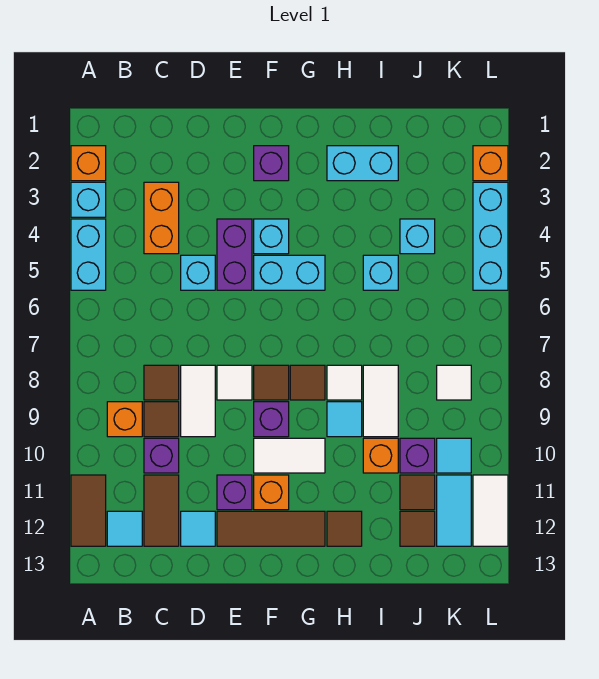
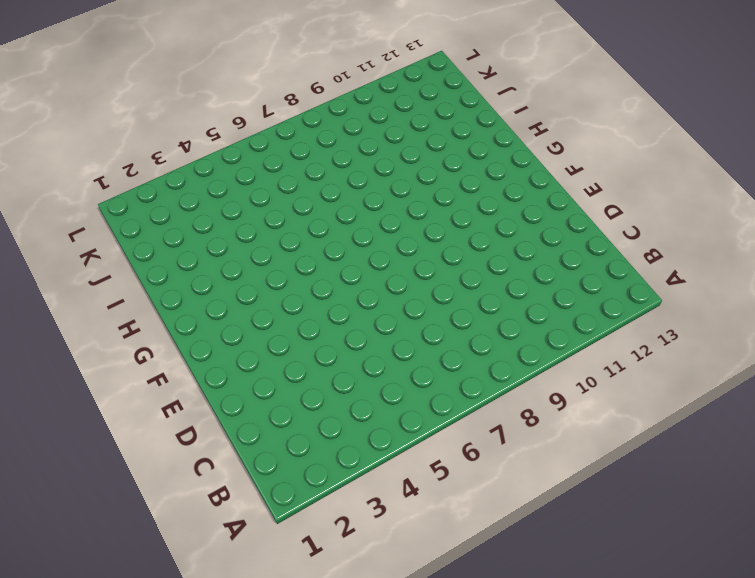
none -> orange 1x1 brick [71,146,106,181]
none -> cyan 1x1 brick [71,182,106,217]
none -> cyan 1x2 brick [71,219,106,290]
none -> brown 1x2 tile [71,475,106,546]

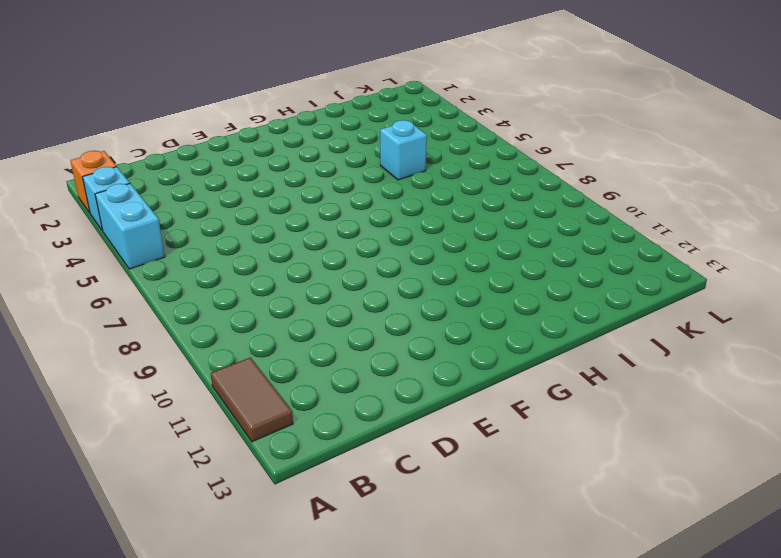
none -> orange 1x1 brick [107,402,142,437]
none -> cyan 1x1 tile [107,511,142,546]
none -> orange 1x2 brick [144,182,179,254]
none -> brown 1x1 tile [144,365,179,400]

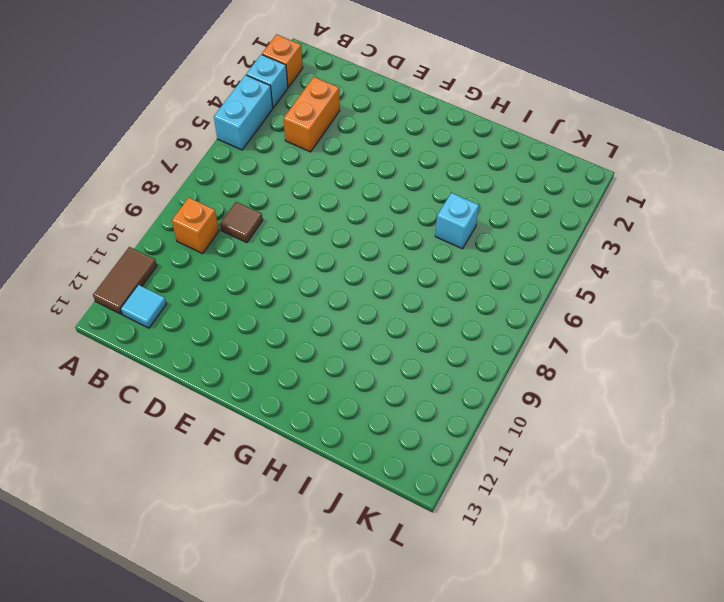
none -> brown 1x1 tile [144,402,179,437]
none -> purple 1x1 brick [144,438,179,473]
none -> brown 1x2 tile [144,475,179,546]
none -> cyan 1x1 brick [181,255,215,290]

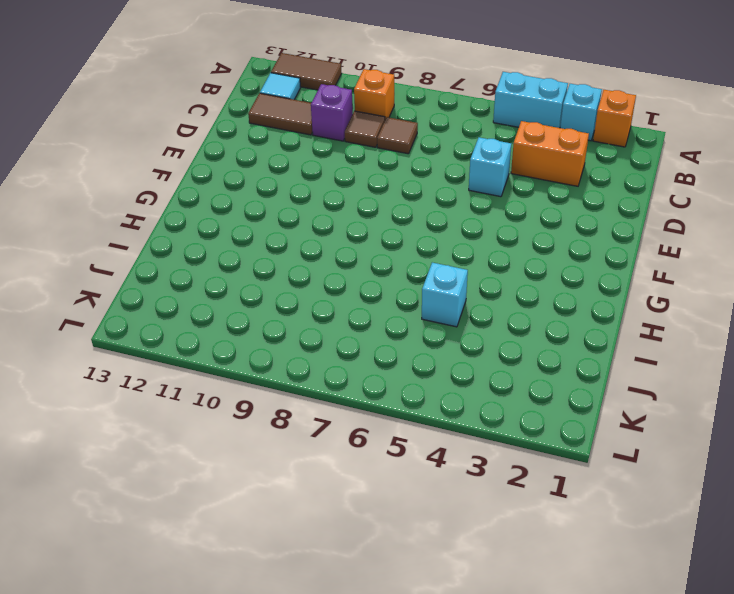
none -> white 1x2 tile [181,365,215,437]
none -> cyan 1x1 tile [181,511,215,546]
none -> purple 1x2 brick [217,219,252,290]
none -> white 1x1 tile [217,365,252,400]

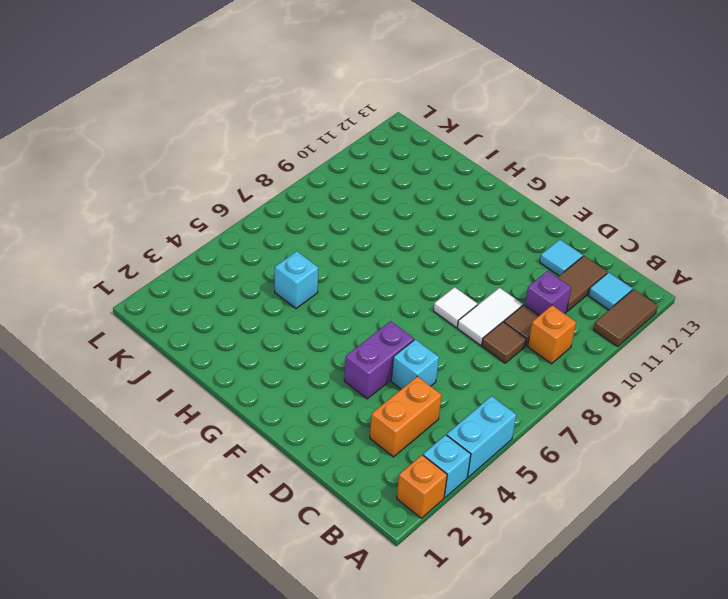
none -> purple 1x1 brick [217,475,252,510]
none -> brown 1x3 tile [217,511,325,546]
none -> purple 1x1 brick [254,146,289,181]
none -> cyan 1x1 brick [254,219,289,254]

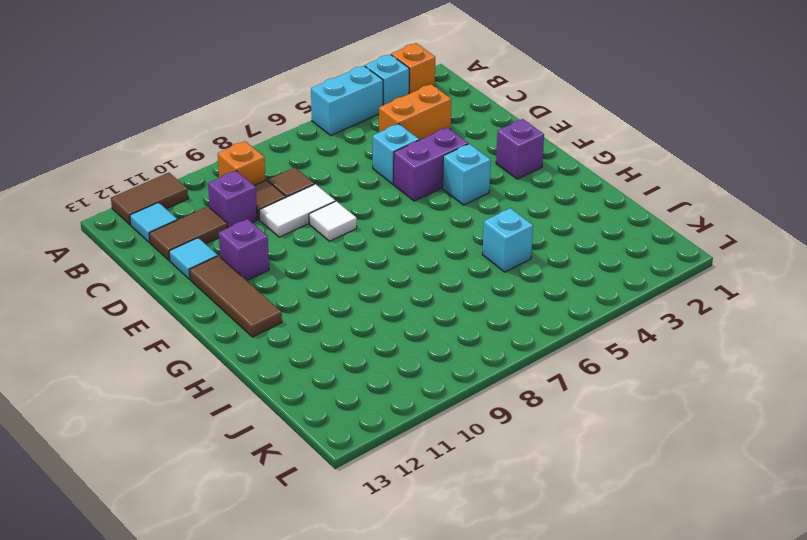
none -> cyan 1x2 brick [254,255,325,290]
none -> brown 1x1 tile [254,365,289,400]
none -> purple 1x1 brick [254,402,289,437]
none -> white 1x2 tile [254,438,325,473]

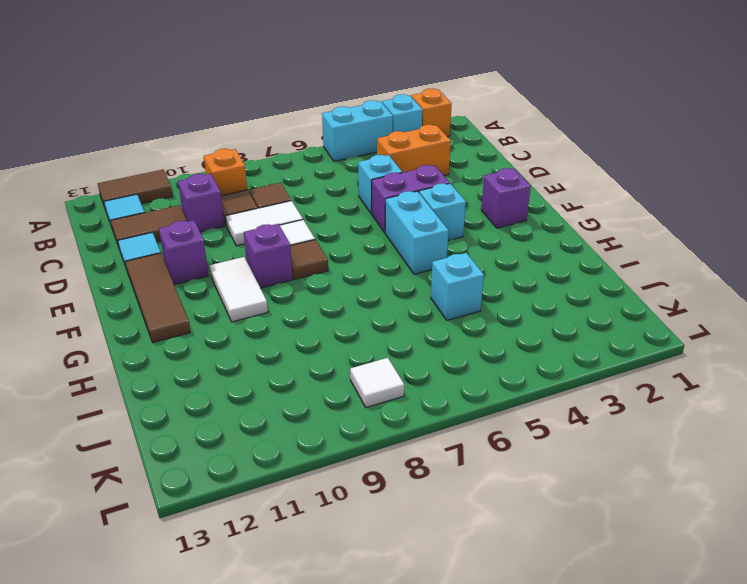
none -> orange 1x1 brick [254,475,289,510]
none -> brown 1x1 tile [290,365,325,400]
none -> cyan 1x2 brick [327,146,398,181]
none -> white 1x1 tile [327,365,362,400]

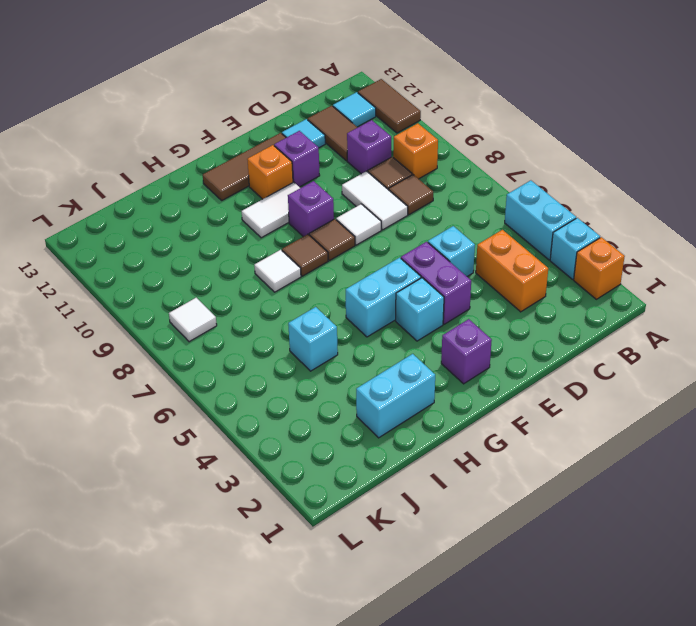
none -> cyan 1x1 tile [327,402,362,437]
none -> brown 1x1 tile [327,511,362,546]
none -> white 1x2 tile [363,365,398,437]
none -> orange 1x1 brick [363,438,398,473]

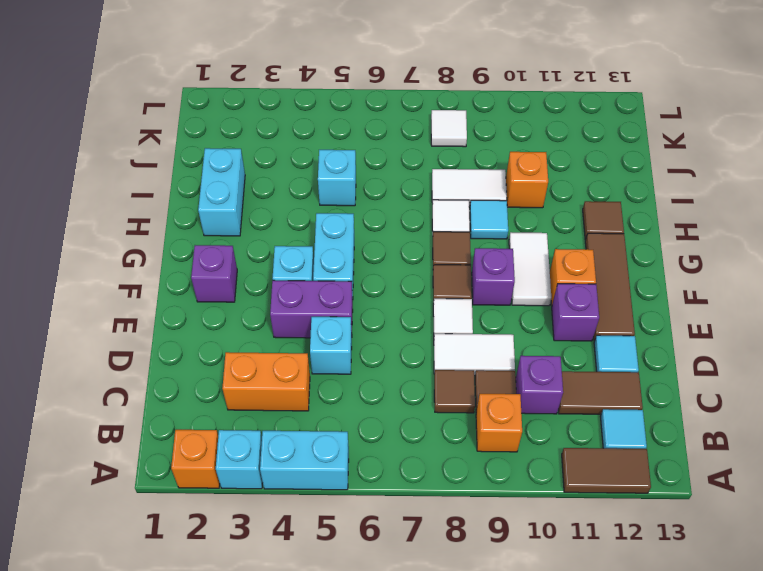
none -> cyan 1x1 brick [400,219,435,254]
none -> purple 1x1 brick [400,438,435,473]
none -> brown 1x1 tile [400,475,435,510]
none -> brown 1x1 tile [400,511,435,546]

